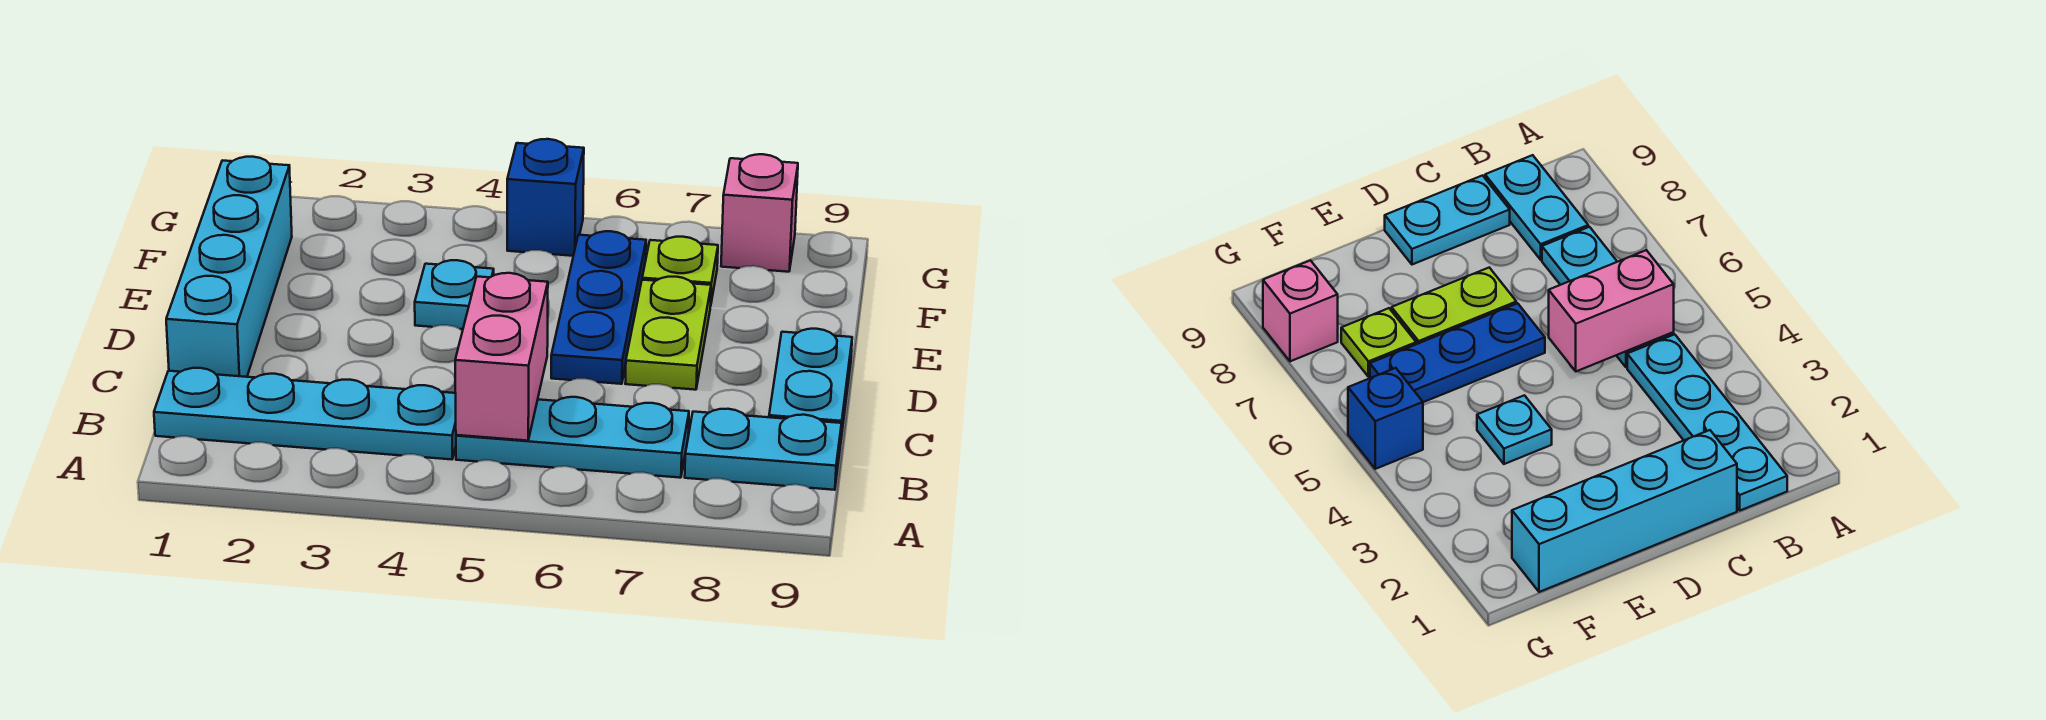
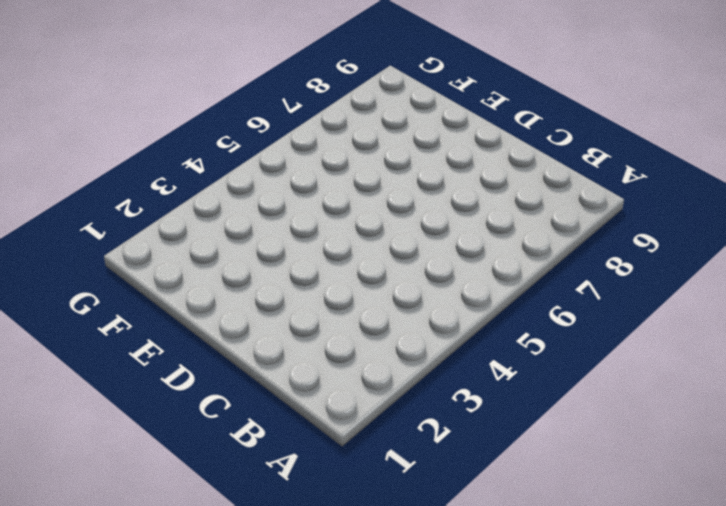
none -> cyan 1x4 plate [154,368,456,459]
none -> cyan 1x3 plate [456,397,689,478]
none -> cyan 1x2 plate [685,409,842,490]

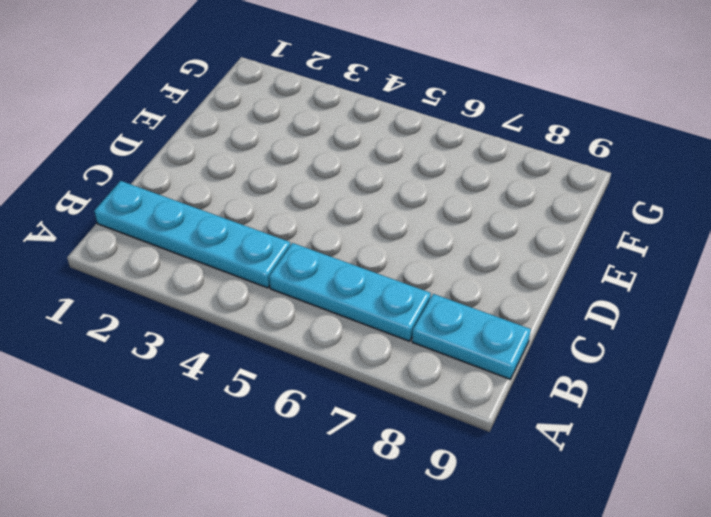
none -> cyan 1x4 brick [166,157,292,377]
none -> cyan 1x2 plate [769,329,852,445]
none -> blue 1x3 plate [551,231,646,384]

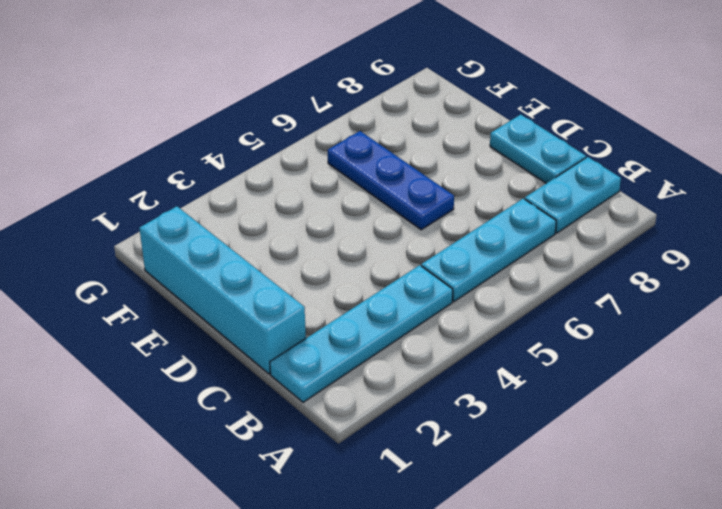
none -> lime 1x2 plate [625,277,711,390]
none -> cyan 1x1 plate [415,260,494,329]
none -> lime 1x1 plate [642,237,718,302]

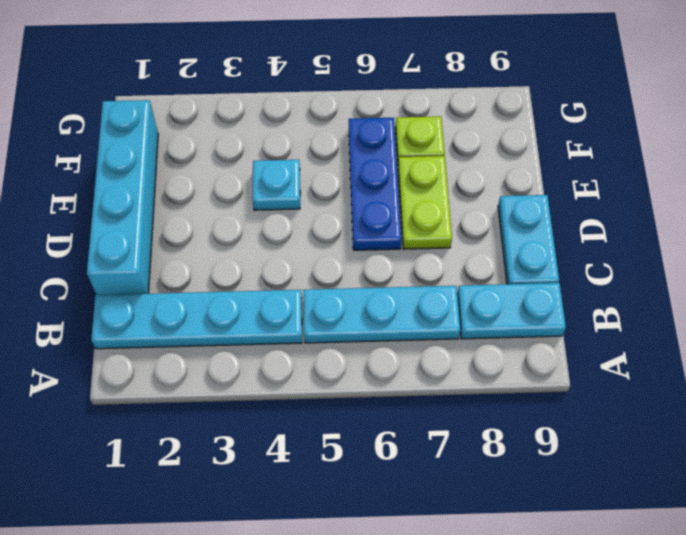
none -> blue 1x1 brick [507,139,584,256]
none -> pink 1x1 brick [721,154,798,272]
none -> pink 1x2 brick [455,273,548,441]

